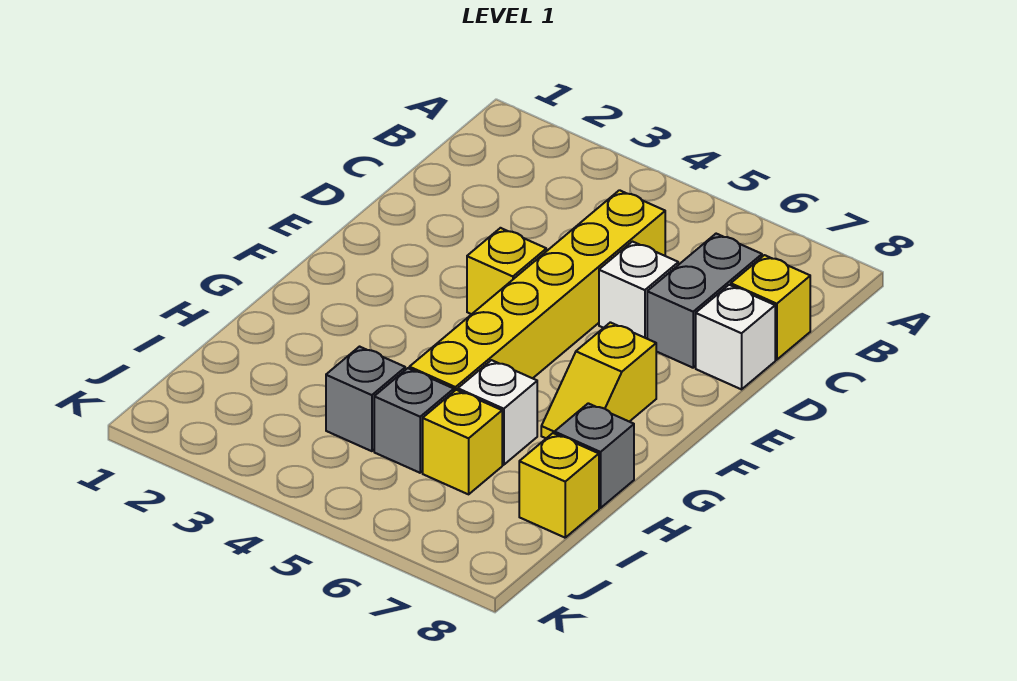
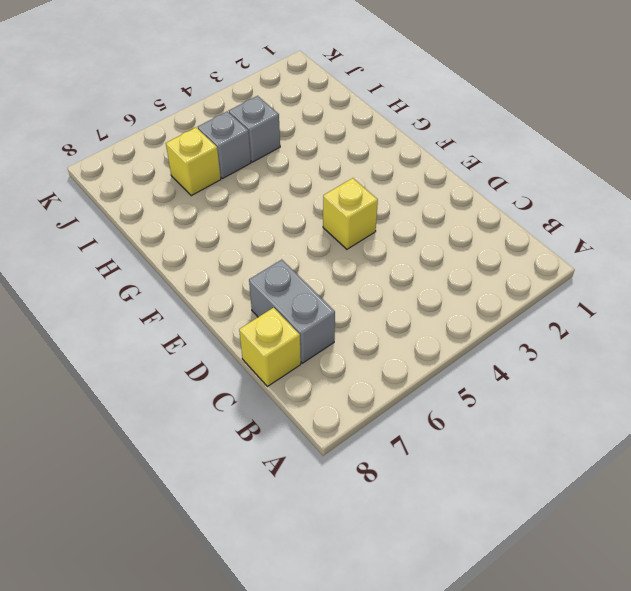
none -> yellow 1x6 brick [409,190,665,391]
none -> white 1x1 brick [599,242,678,339]
none -> white 1x1 brick [696,285,775,389]

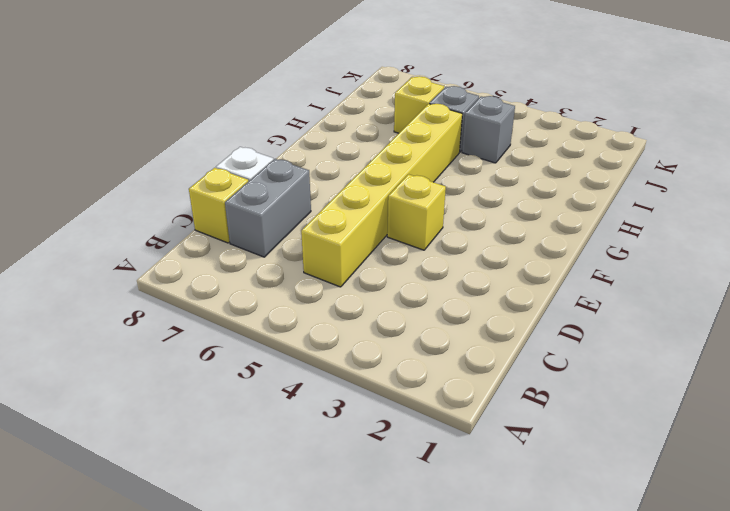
none -> white 1x1 brick [599,242,678,339]
none -> yellow 1x2 slope [541,322,656,438]
none -> white 1x1 brick [458,360,537,465]

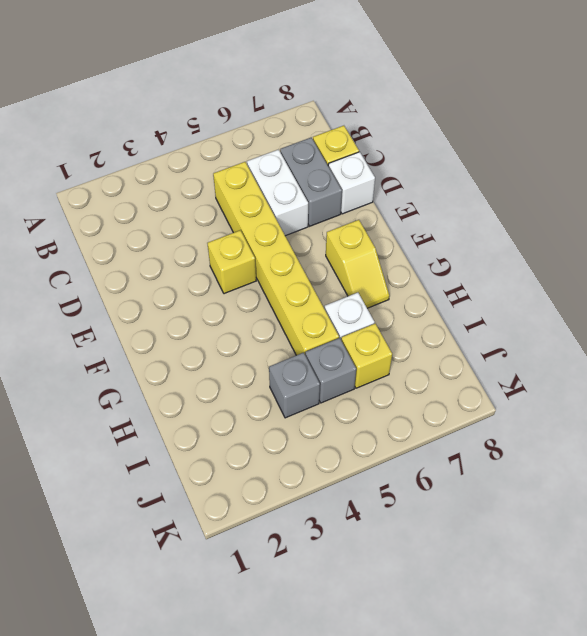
white 1x2 brick [247,150,308,236] -> white 1x1 brick [599,242,678,339]
none -> grey 1x1 brick [555,403,634,508]
none -> yellow 1x1 brick [519,433,599,538]

